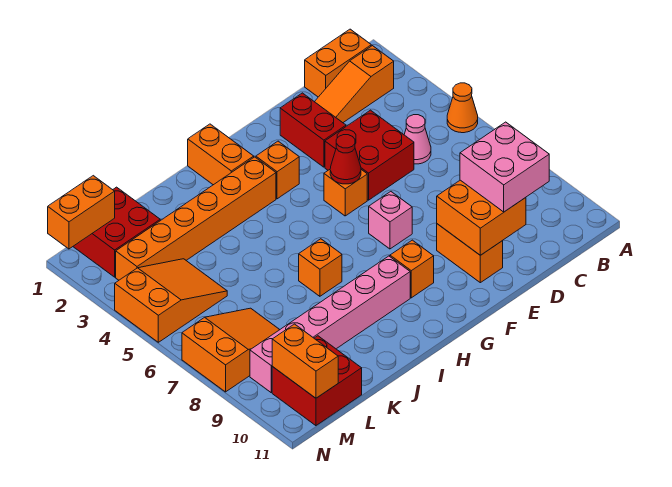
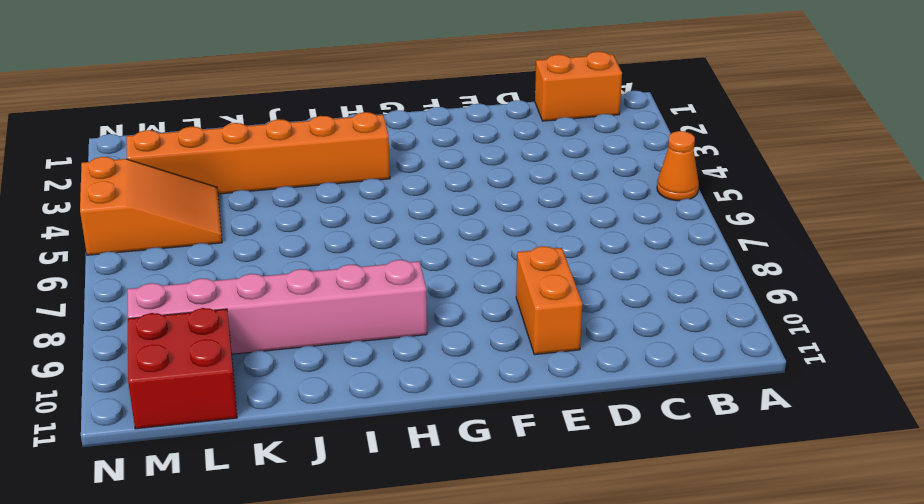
none -> orange 1x3 slope [315,46,394,123]
none -> pink 1x1 cone [404,115,431,164]
none -> red 2x2 brick [325,110,414,200]

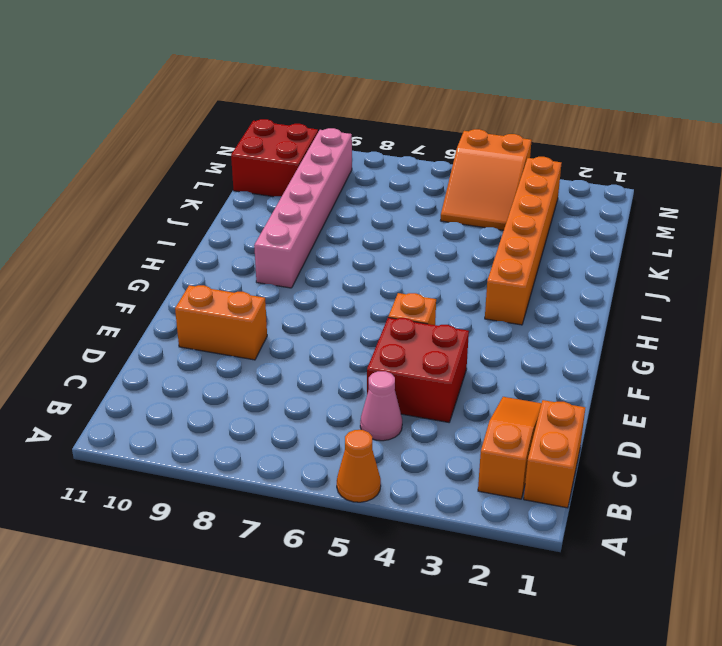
none -> red 1x2 brick [280,93,346,167]
none -> pink 1x1 brick [369,192,412,249]
none -> orange 1x1 brick [256,141,299,199]

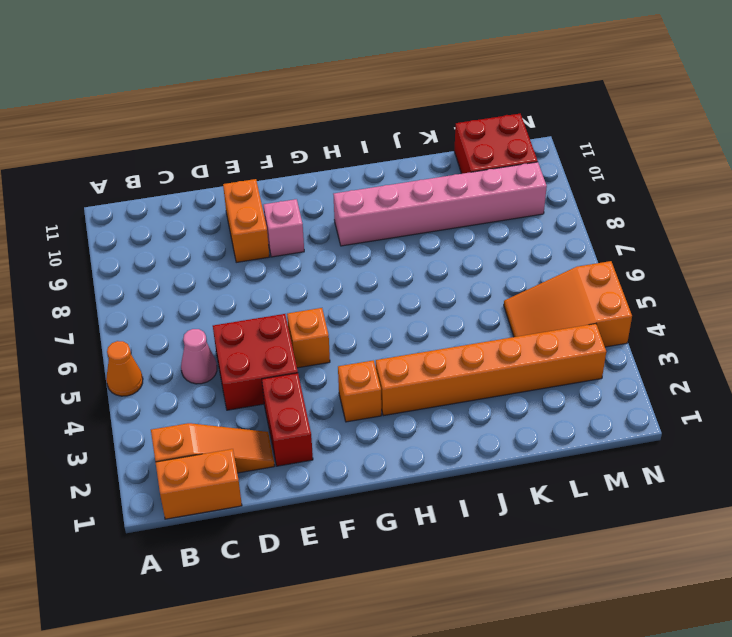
pink 1x1 brick [264,199,304,257] -> pink 1x1 brick moved to [369,192,412,249]
none -> orange 1x1 brick [390,240,434,298]
none -> orange 1x2 brick [188,124,254,185]
none -> orange 1x1 brick [299,239,342,296]

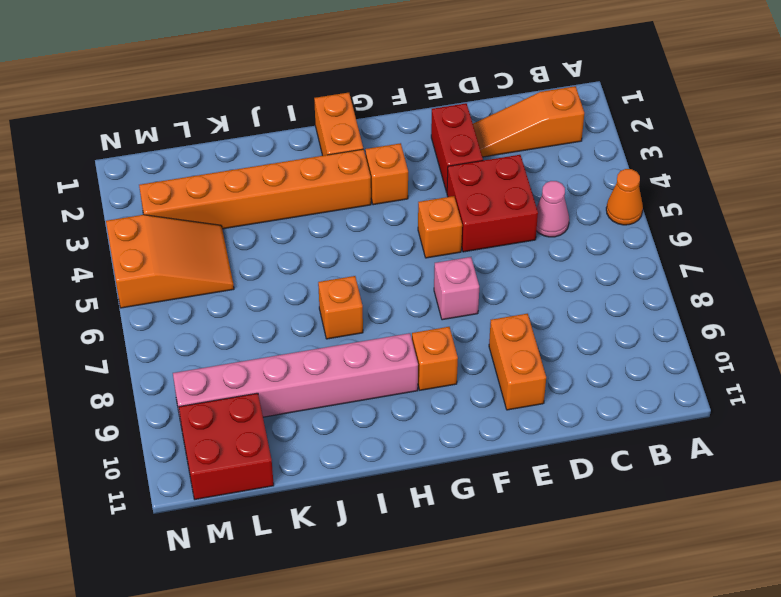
none -> orange 1x2 brick [305,29,371,97]
none -> red 2x2 brick [73,187,160,277]
none -> orange 2x3 slope [182,308,280,392]

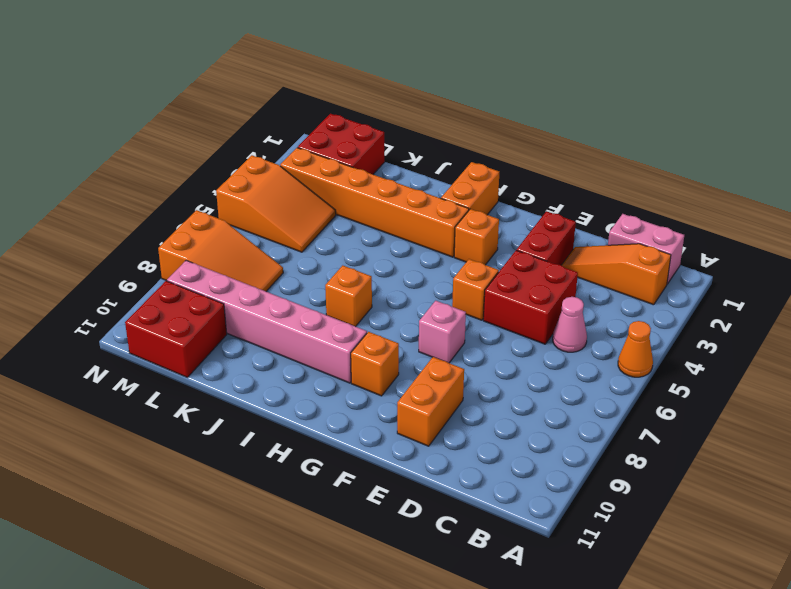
pink 1x2 brick [608,214,684,284] -> orange 1x2 brick [305,29,371,97]
none -> orange 2x2 brick [437,180,526,255]
none -> red 1x1 cone [330,135,361,184]
none -> orange 1x2 brick [48,176,115,249]

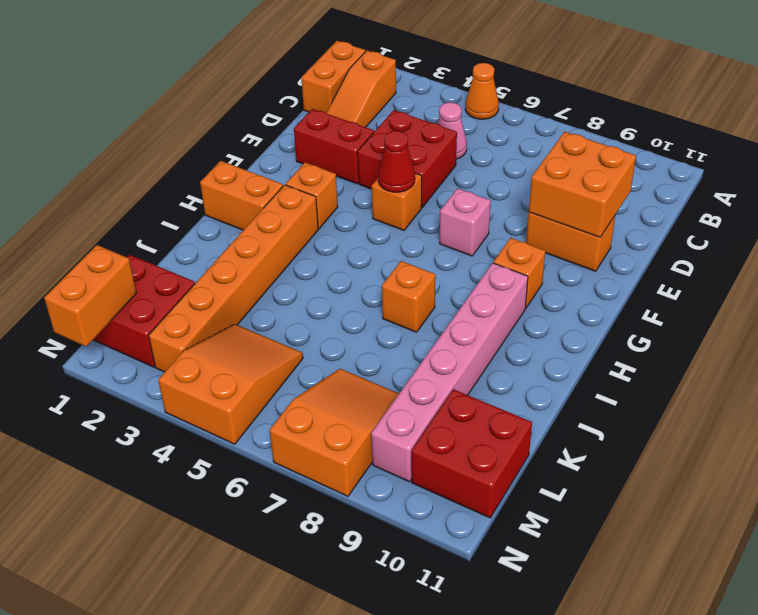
none -> orange 1x2 brick [272,324,338,398]
none -> pink 2x2 brick [460,122,549,212]

